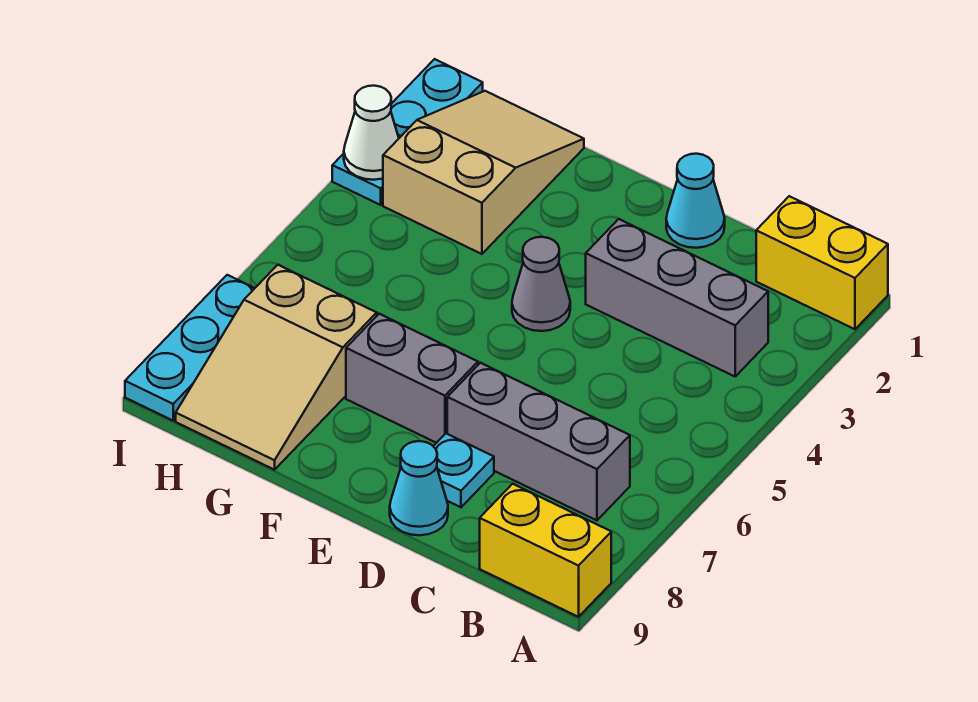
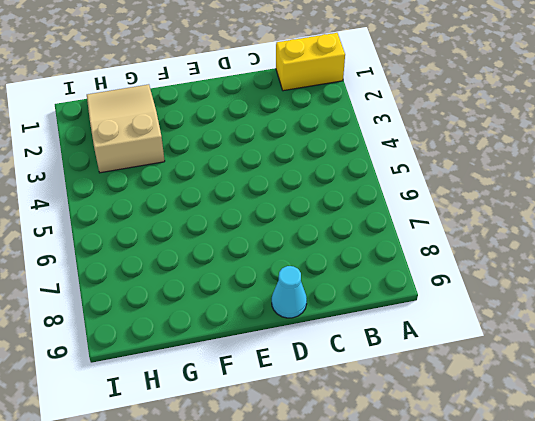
none -> yellow 1x2 brick [480,484,611,617]
none -> grey 1x3 brick [586,219,768,376]
none -> grey 1x3 brick [447,363,630,520]

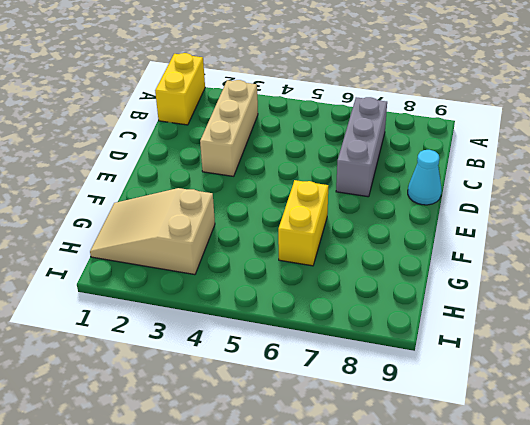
tan 1x3 brick [200,80,258,176] -> grey 1x3 brick [586,219,768,376]
yellow 1x2 brick [278,180,328,266] -> yellow 1x2 brick moved to [480,484,611,617]
none -> cyan 1x1 cone [666,154,725,248]
none -> cyan 1x1 plate [433,434,494,507]
none -> grey 1x1 cone [512,237,570,331]

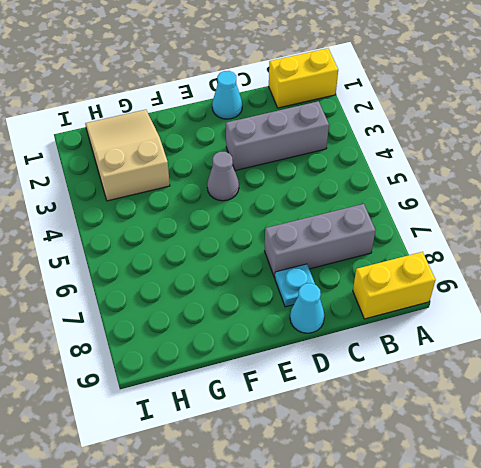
none -> grey 1x2 brick [346,314,478,443]
none -> tan 2x3 slope [176,265,377,470]
none -> cyan 1x3 plate [332,59,483,205]

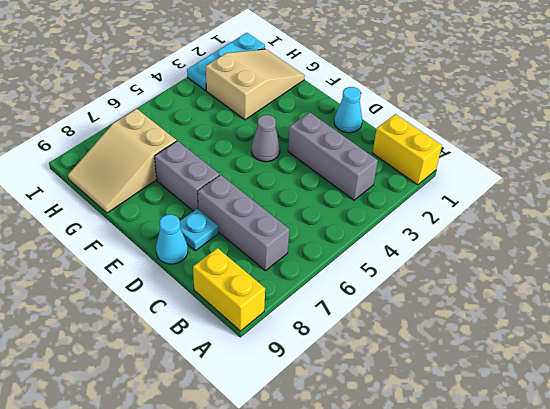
none -> cyan 1x3 plate [125,275,255,421]
none -> white 1x1 cone [344,86,399,180]

